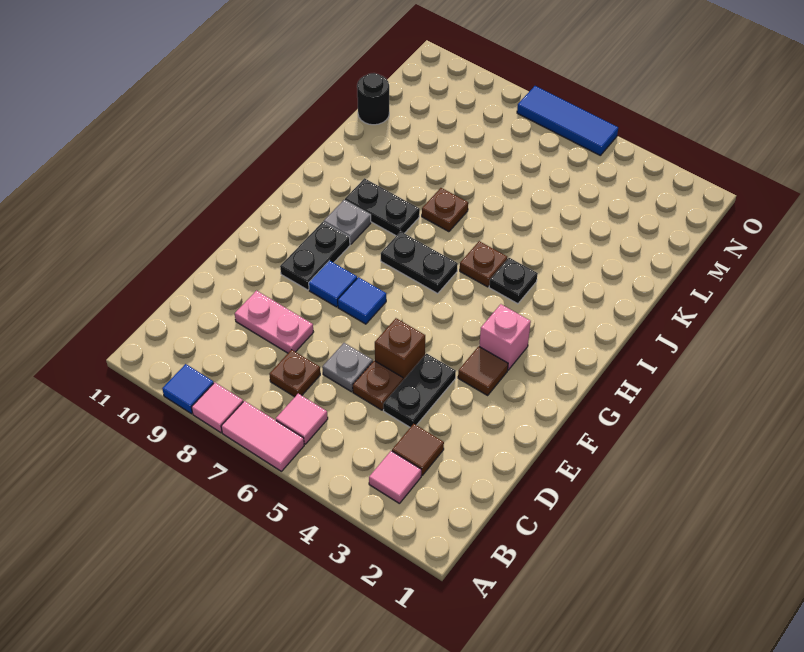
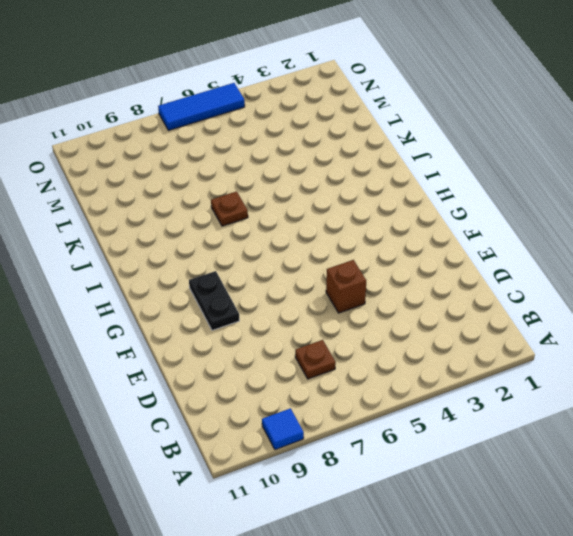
none -> pink 1x2 tile [221,401,304,471]
none -> pink 1x1 tile [192,382,243,433]
none -> pink 1x1 tile [369,451,421,504]

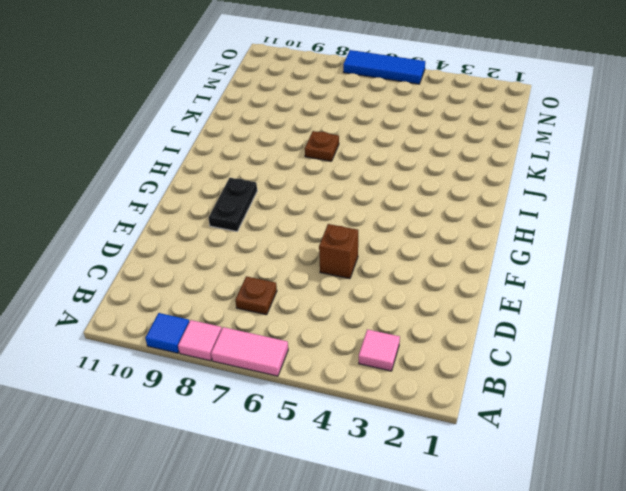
none -> pink 1x1 tile [276,394,328,444]
none -> brown 1x1 tile [392,424,444,475]
none -> black 1x2 plate [383,354,456,427]

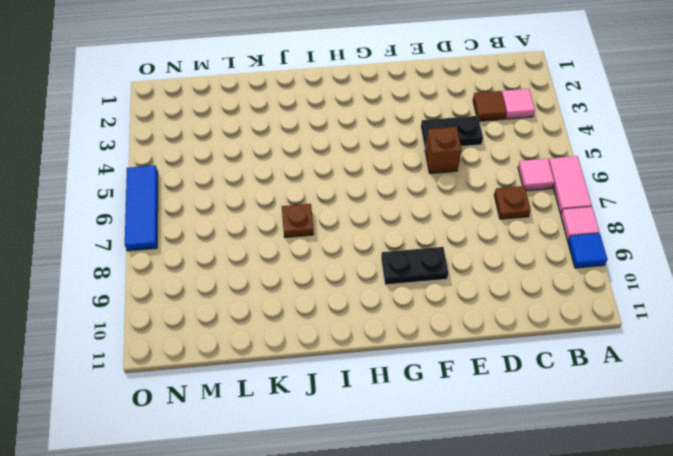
none -> brown 1x1 plate [353,361,403,410]
none -> grey 1x1 plate [322,343,373,392]
none -> pink 1x2 plate [235,291,313,353]

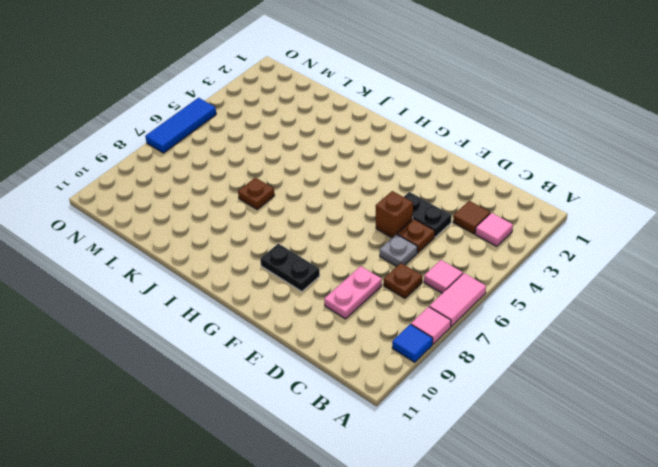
none -> brown 1x1 tile [458,346,508,395]
none -> blue 1x1 tile [338,277,386,324]
none -> blue 1x1 tile [309,261,357,307]

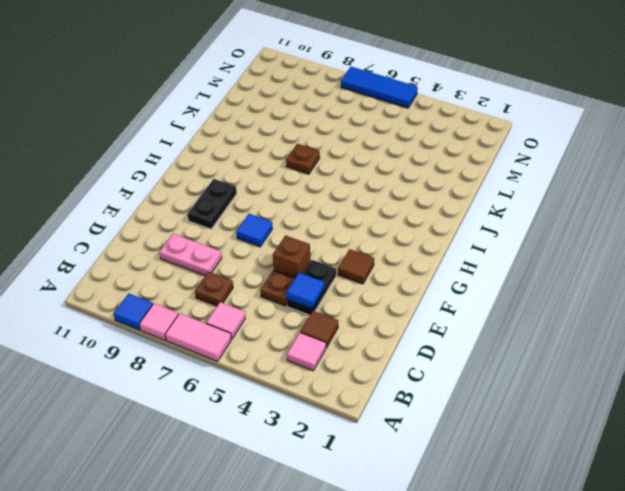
blue 1x1 tile [286,273,324,309] -> blue 1x1 tile moved to [309,261,357,307]
none -> grey 1x1 plate [322,343,373,392]
none -> pink 1x1 brick [479,304,531,370]
none -> black 1x2 plate [381,232,458,293]

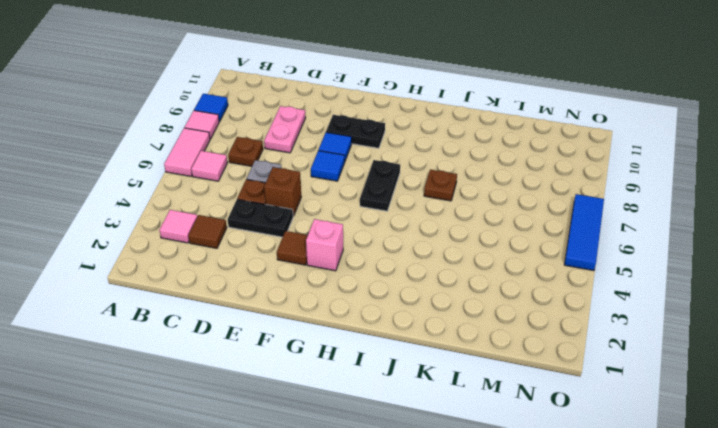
none -> grey 1x1 plate [324,200,371,244]
none -> black 1x1 plate [489,258,538,304]
none -> brown 1x1 plate [460,241,507,287]

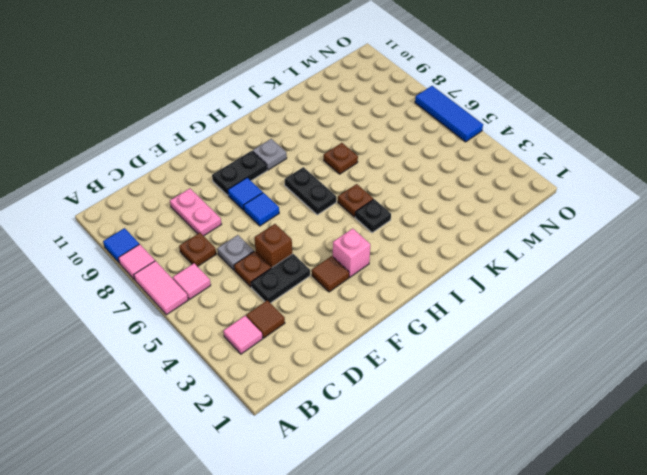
none -> black 1x2 plate [345,178,420,236]
none -> black 1x1 round brick [357,73,389,125]

